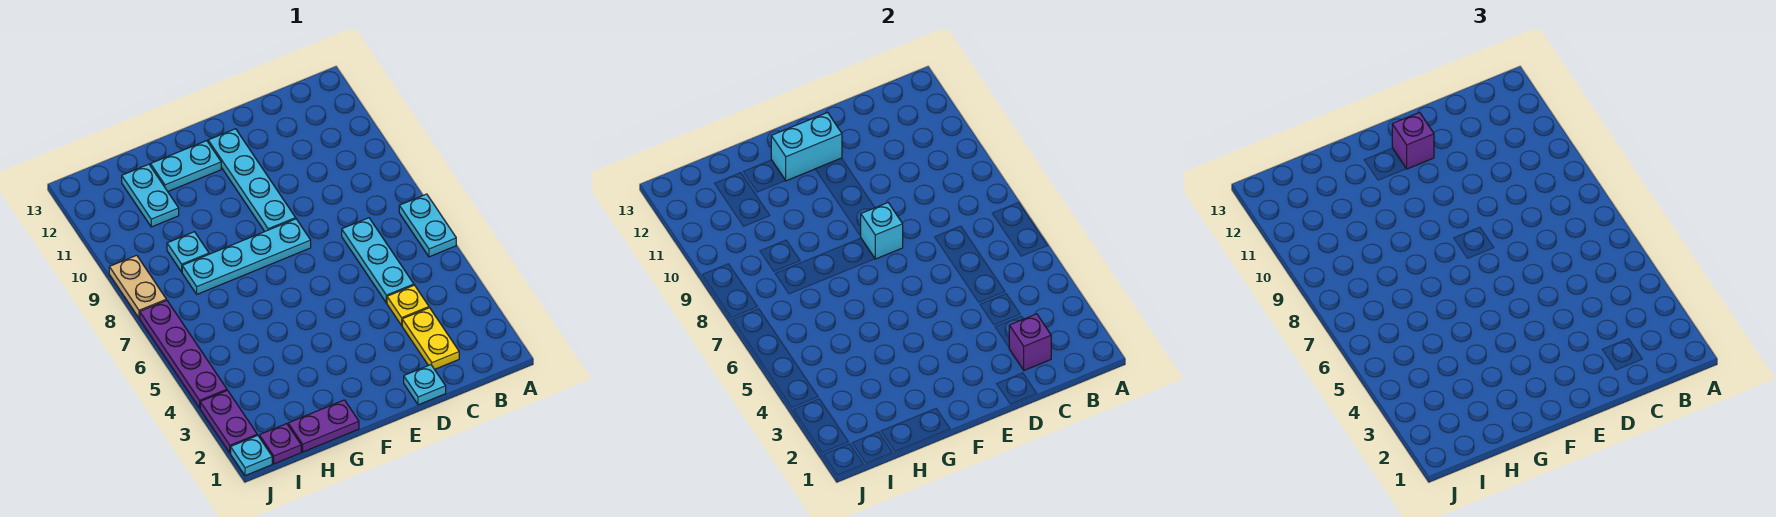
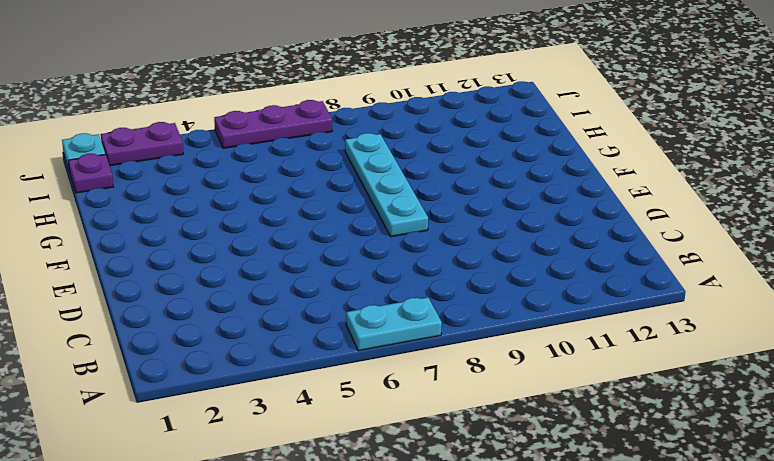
purple 1x3 plate [214,100,332,148] -> purple 1x4 plate [140,300,227,408]
none -> yellow 1x2 plate [402,308,459,369]
none -> yellow 1x1 plate [387,285,429,325]
none -> cyan 1x3 plate [342,218,414,303]

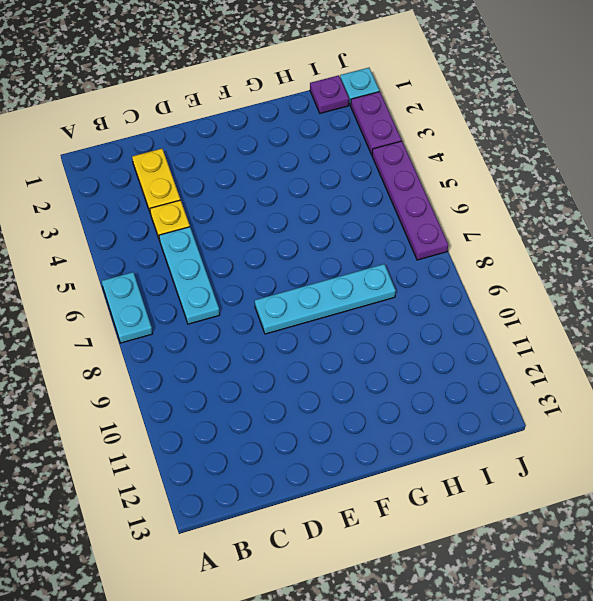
none -> cyan 1x1 plate [404,365,446,405]
none -> cyan 1x4 plate [208,129,296,231]
none -> cyan 1x2 plate [151,141,221,191]

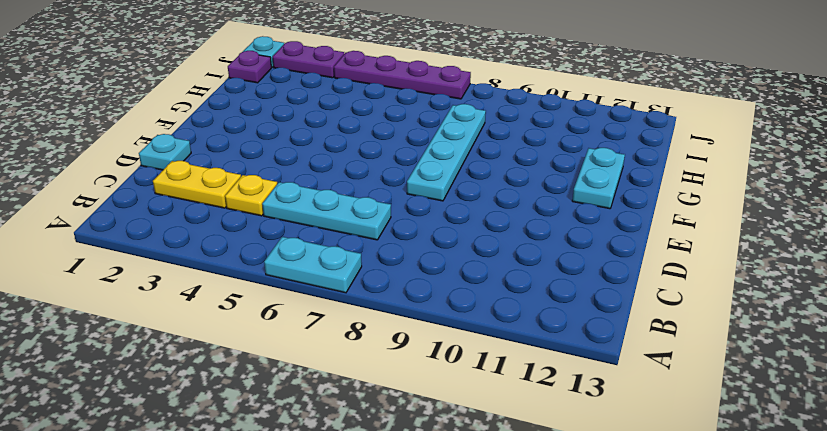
none -> cyan 1x4 plate [208,129,296,231]
none -> purple 1x2 plate [288,400,359,452]
none -> cyan 1x1 plate [167,232,209,272]

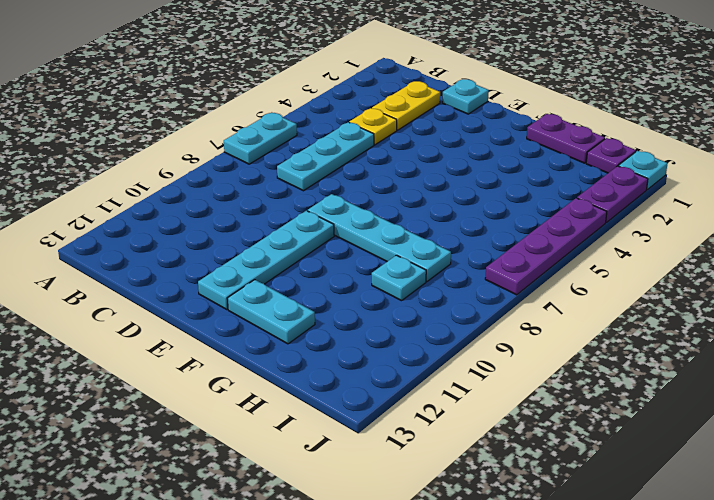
none -> cyan 1x2 plate [122,164,179,227]
none -> tan 1x2 plate [109,255,166,318]
none -> purple 1x1 brick [1009,314,1051,370]

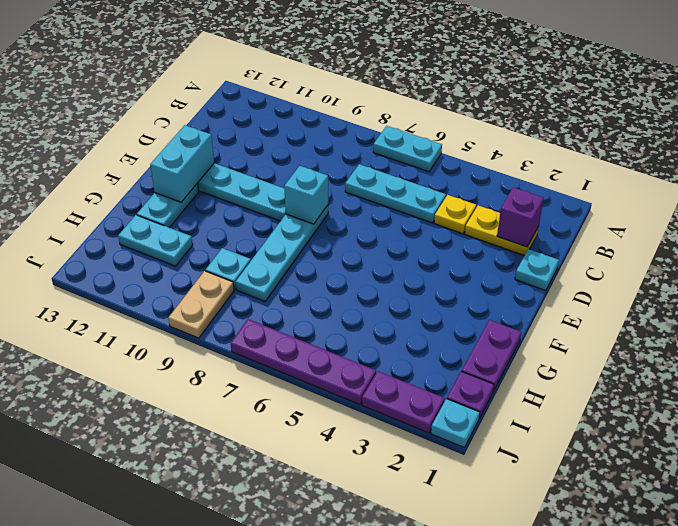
tan 1x2 plate [168,271,234,338] -> tan 1x2 plate turned to [109,255,166,318]
none -> purple 1x1 brick [1392,113,1434,169]

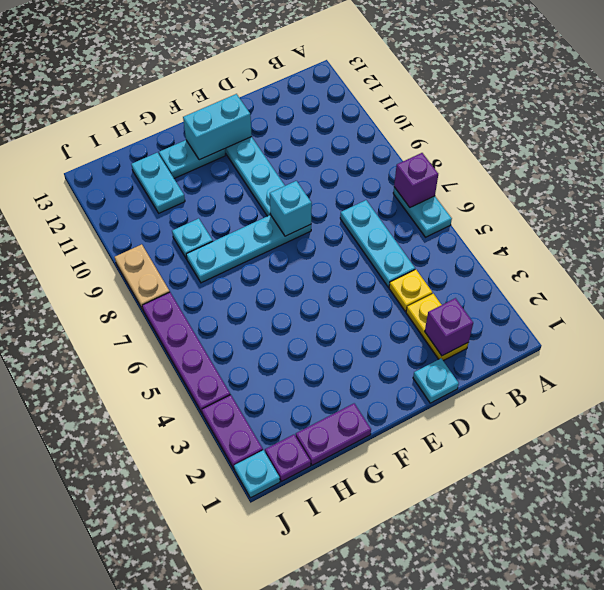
purple 1x1 brick [394,153,438,207] -> purple 1x1 brick moved to [1392,113,1434,169]

